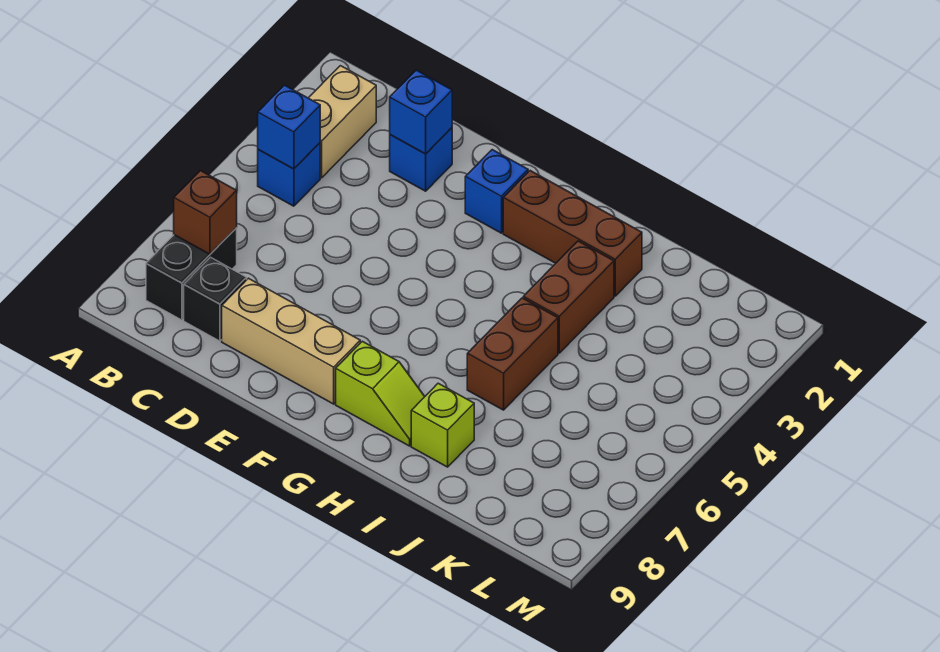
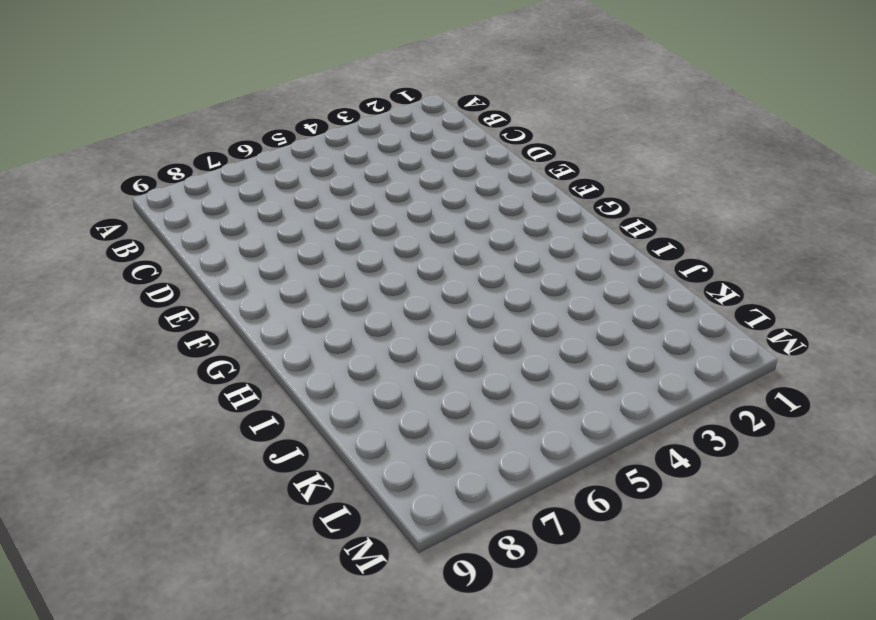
none -> tan 1x2 brick [309,66,376,178]
none -> blue 1x1 brick [258,143,320,206]
none -> black 1x2 brick [146,228,237,320]

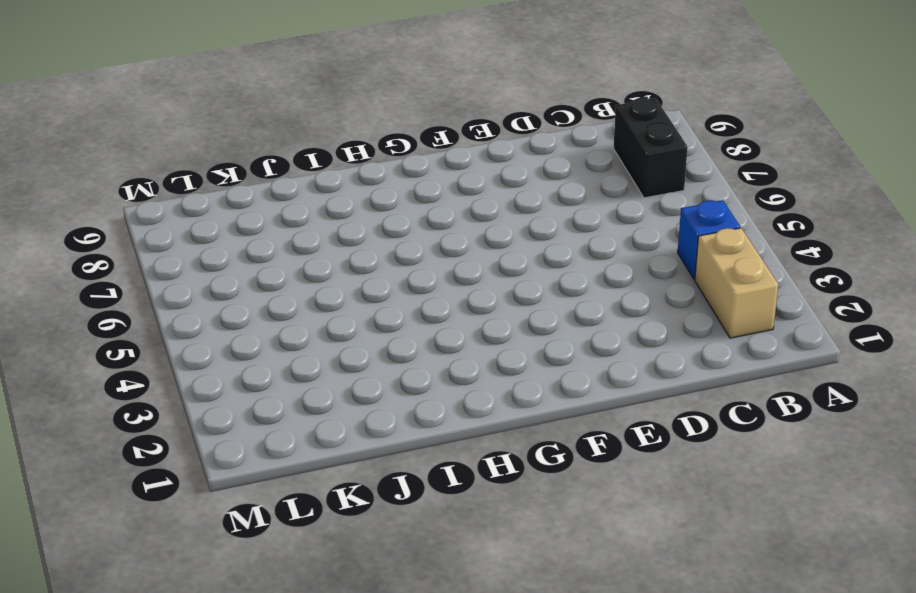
none -> black 1x1 brick [184,257,247,341]
none -> blue 1x1 brick [390,128,452,191]
none -> tan 1x3 brick [222,278,360,404]

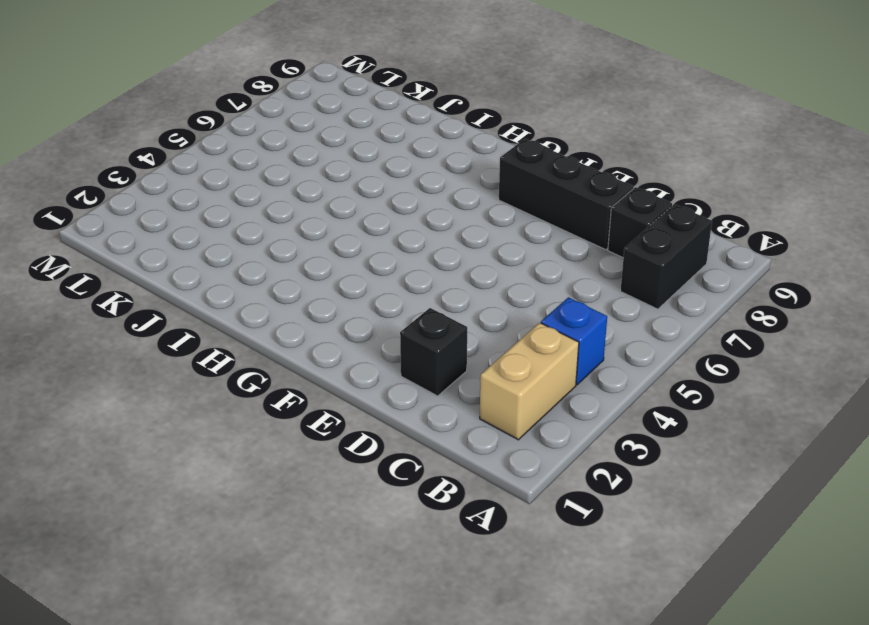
black 1x1 brick [400,308,467,396] -> blue 1x1 brick [390,128,452,191]
black 1x3 brick [499,139,634,250] -> tan 1x3 brick [222,278,360,404]
none -> blue 1x1 brick [465,150,528,233]
none -> brown 1x3 brick [503,171,642,296]
none -> lime 1x2 slope [336,341,425,446]

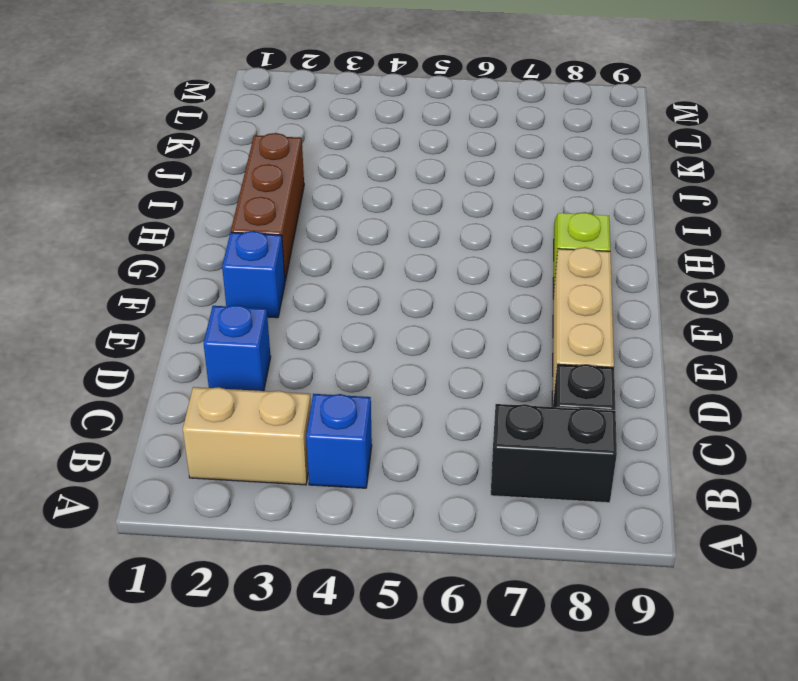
none -> brown 1x2 brick [523,241,614,353]
none -> brown 1x2 brick [467,298,558,410]
none -> lime 1x1 brick [411,383,474,467]

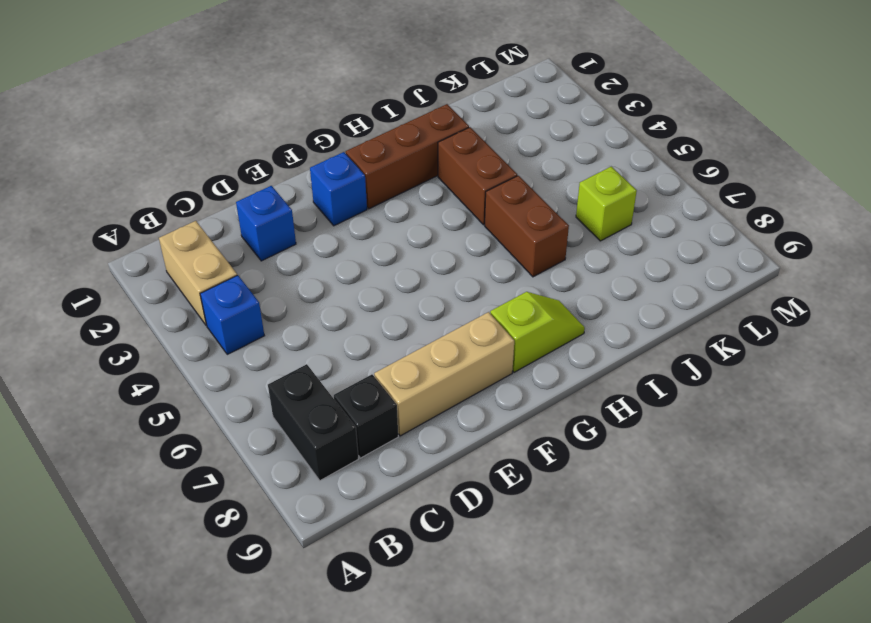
lime 1x1 brick [576,167,637,241] -> lime 1x1 brick moved to [411,383,474,467]
none -> blue 1x1 brick [258,85,320,169]
none -> brown 1x1 brick [174,171,237,254]
none -> blue 1x1 brick [390,70,452,154]

